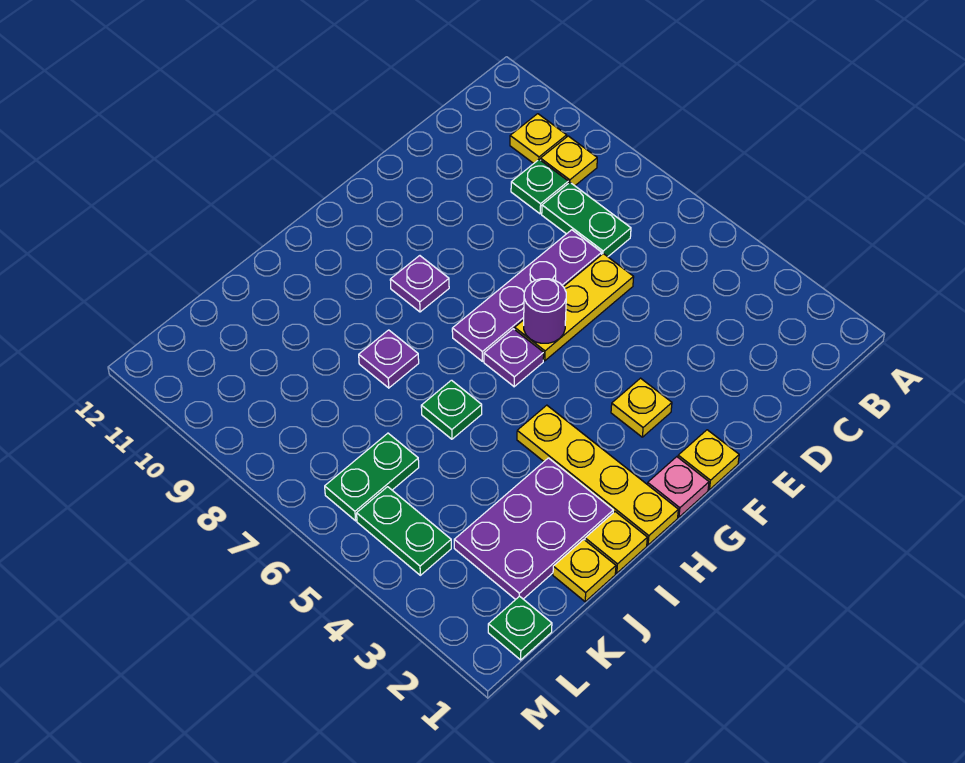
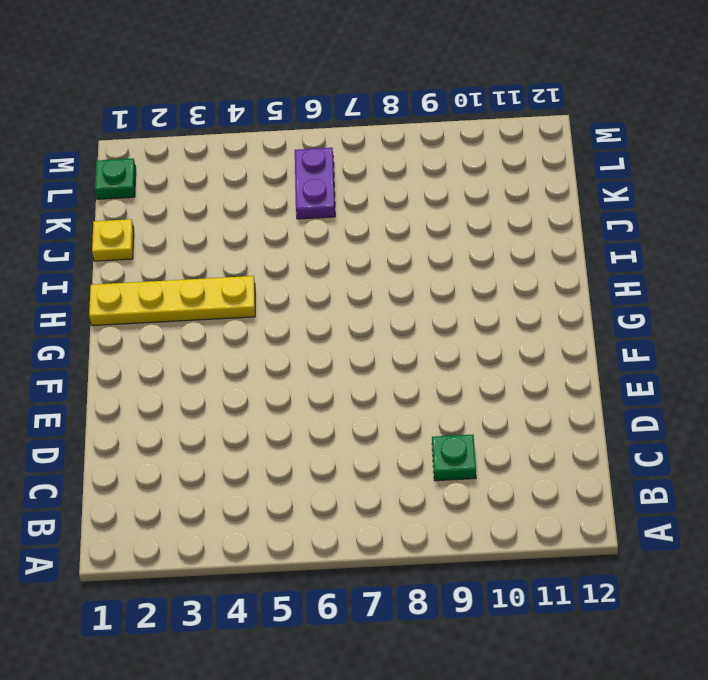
purple 1x2 plate [295,148,335,219] -> green 1x2 plate [325,433,419,521]
none -> yellow 1x1 plate [541,136,597,186]
none -> yellow 1x1 plate [510,114,567,164]
none -> green 1x2 plate [542,183,631,257]

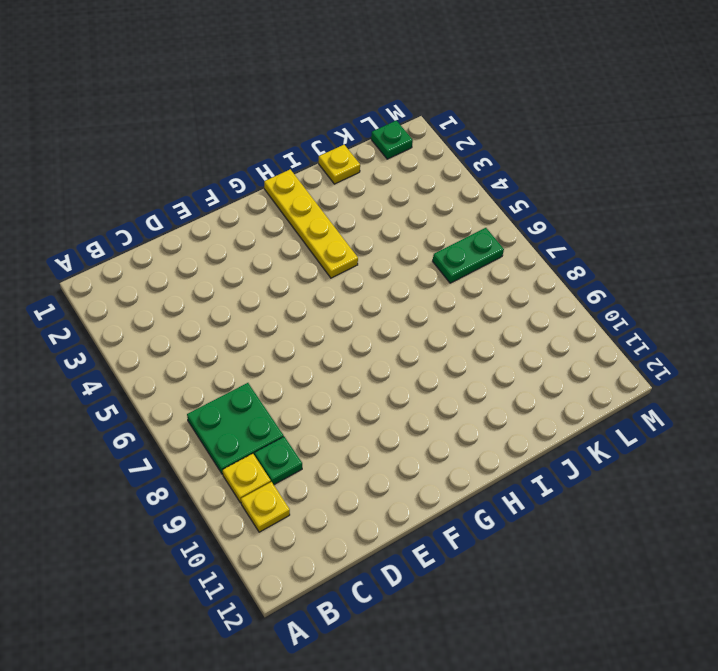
green 2x2 plate [187,383,284,474] -> green 1x2 plate [542,183,631,257]
none -> yellow 1x3 plate [515,254,634,361]
none -> purple 1x4 plate [452,230,602,361]
none -> yellow 1x1 plate [678,430,739,490]

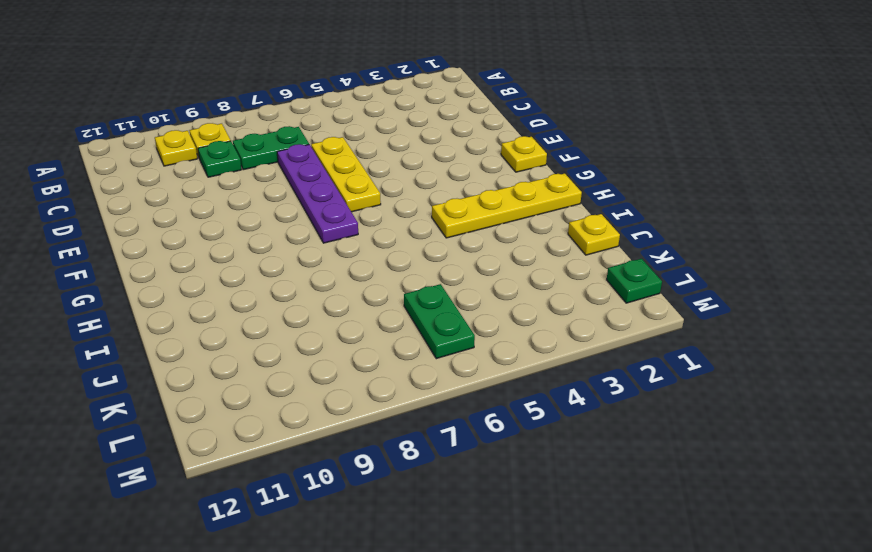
none -> yellow 1x1 plate [611,378,672,437]
none -> pink 1x1 plate [647,457,709,517]
none -> purple 1x1 plate [484,329,544,387]

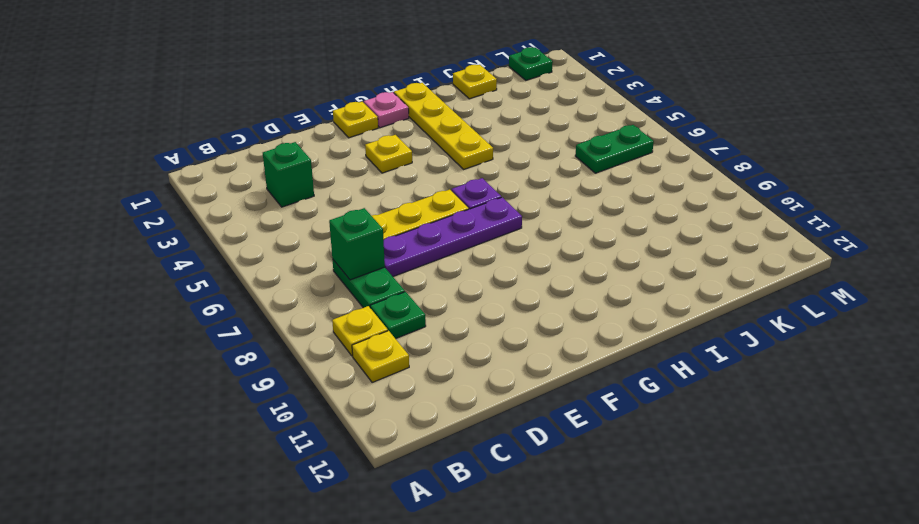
green 1x1 brick [263,142,314,207] -> none
green 1x1 brick [329,208,385,280] -> none
none -> purple 1x1 plate [390,256,449,312]
none -> yellow 1x1 plate [585,512,647,573]
none -> purple 2x3 plate [454,458,613,600]

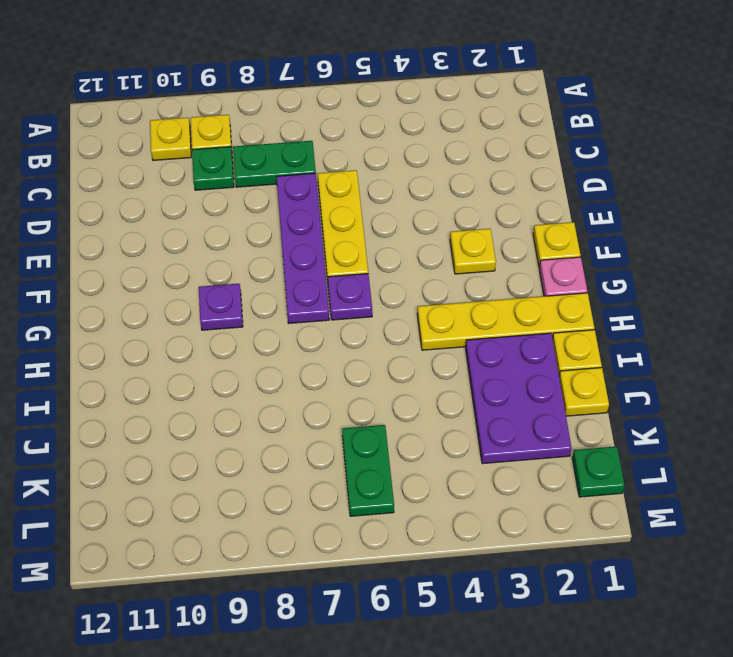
none -> green 1x1 plate [421,380,482,439]
none -> purple 1x1 plate [359,330,419,388]
none -> green 1x2 plate [357,487,451,575]

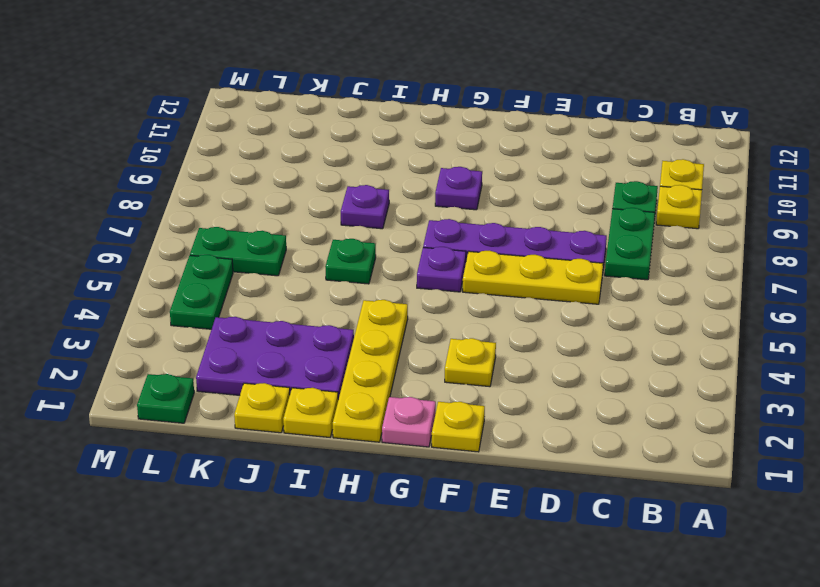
none -> purple 1x1 round brick [524,279,566,343]

